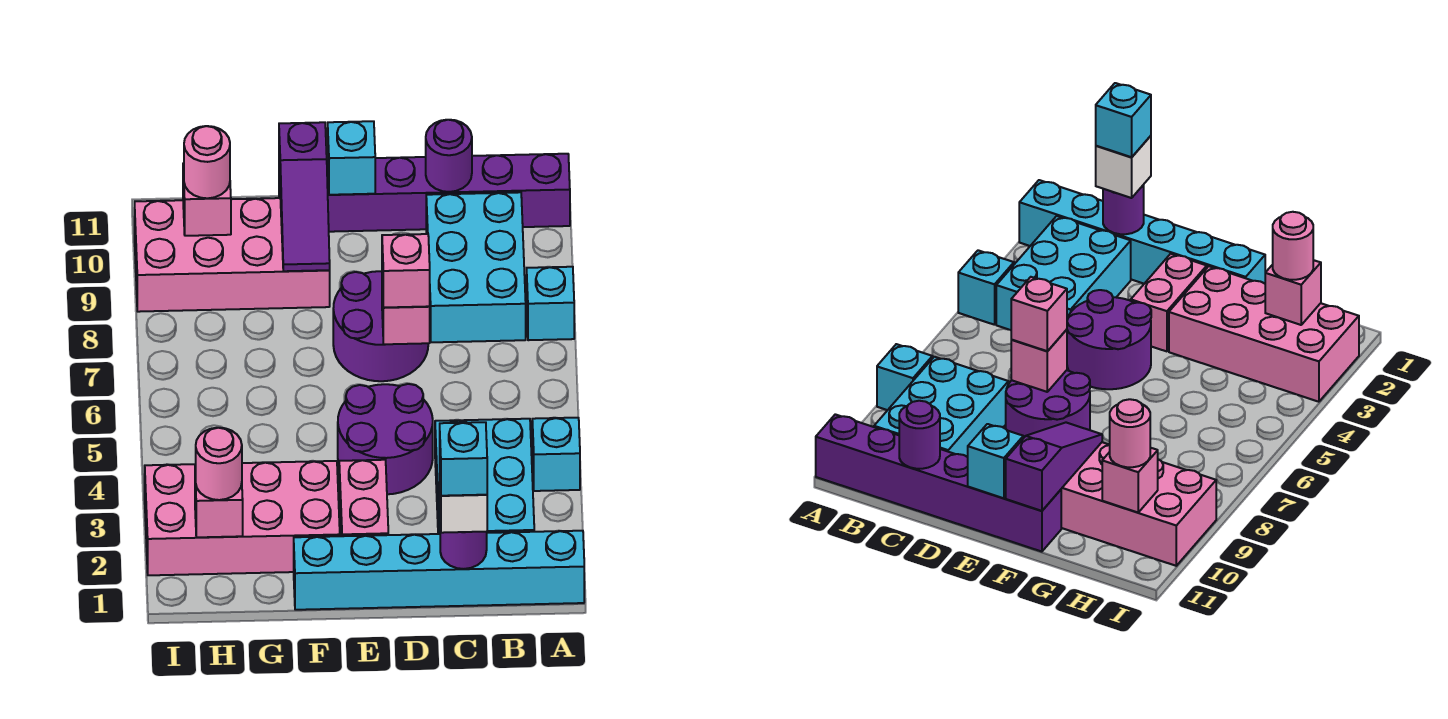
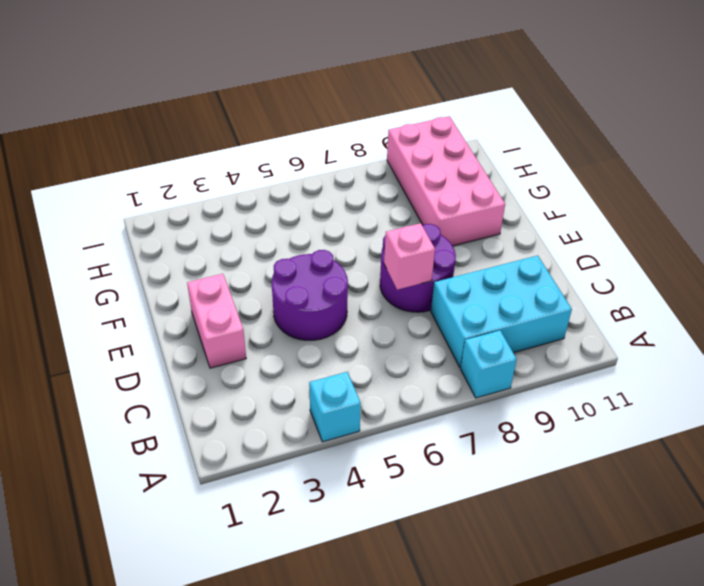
pink 1x2 brick [187,274,246,368] -> pink 1x2 brick turned to [339,460,388,536]
none -> cyan 1x6 brick [294,531,584,610]
none -> purple 1x6 brick [279,154,570,232]
none -> cyan 2x3 brick [435,419,534,534]

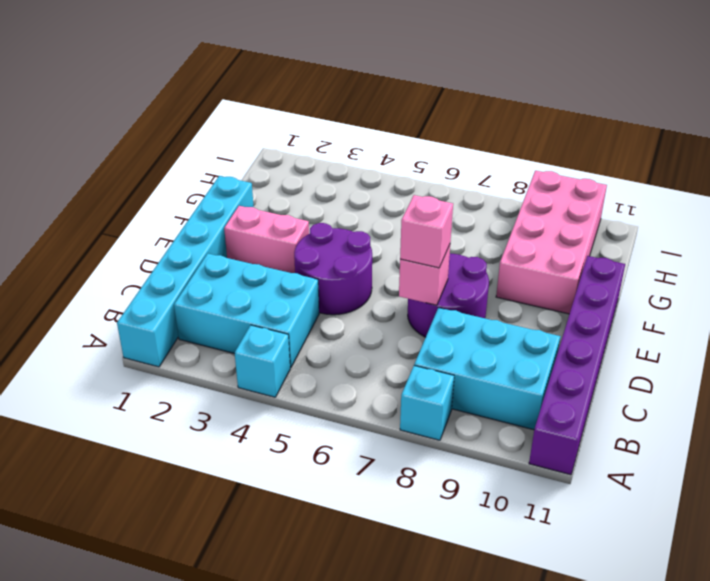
none -> pink 2x4 brick [145,461,340,575]
none -> purple 1x1 round brick [440,522,487,569]
none -> purple 1x1 round brick [426,120,472,192]

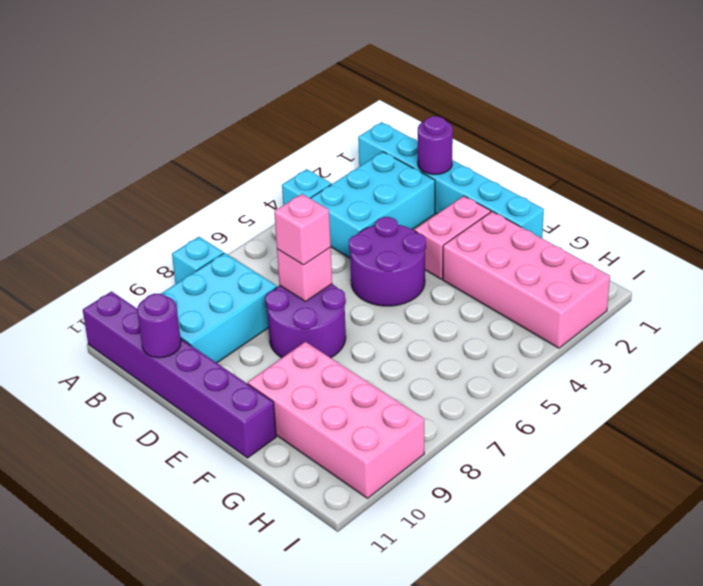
none -> cyan 1x1 brick [328,121,375,195]
none -> purple 1x3 slope [279,122,330,271]
none -> pink 1x1 brick [195,465,243,537]

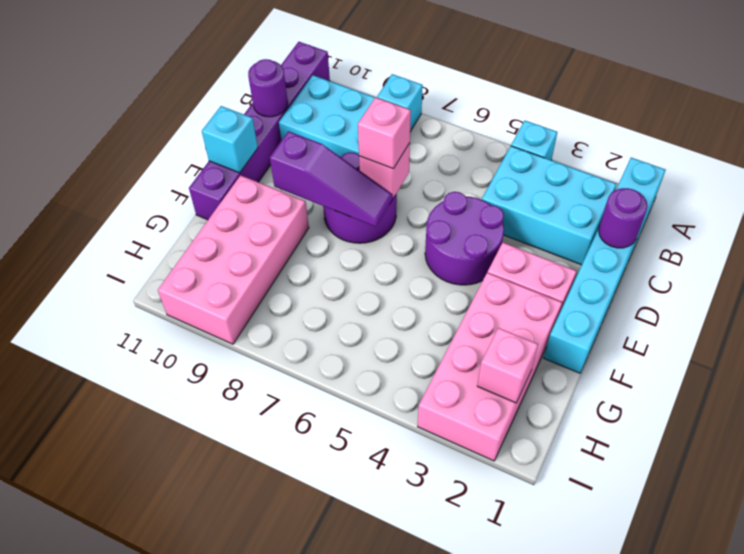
purple 1x3 slope [270,131,393,227] -> purple 1x3 slope moved to [279,122,330,271]
none -> pink 1x1 brick [183,163,231,236]
none -> white 1x1 brick [440,485,487,533]
none -> pink 1x1 round brick [196,428,242,500]

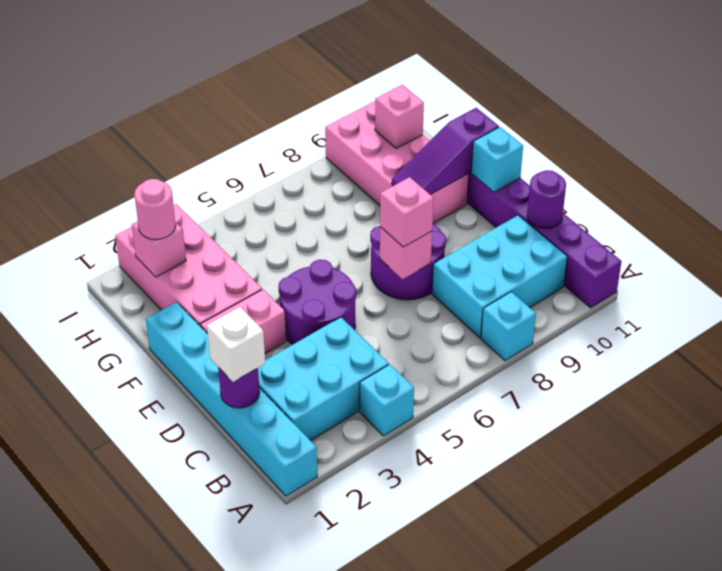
none -> pink 1x1 round brick [184,126,230,198]
none -> cyan 1x1 brick [440,422,487,496]

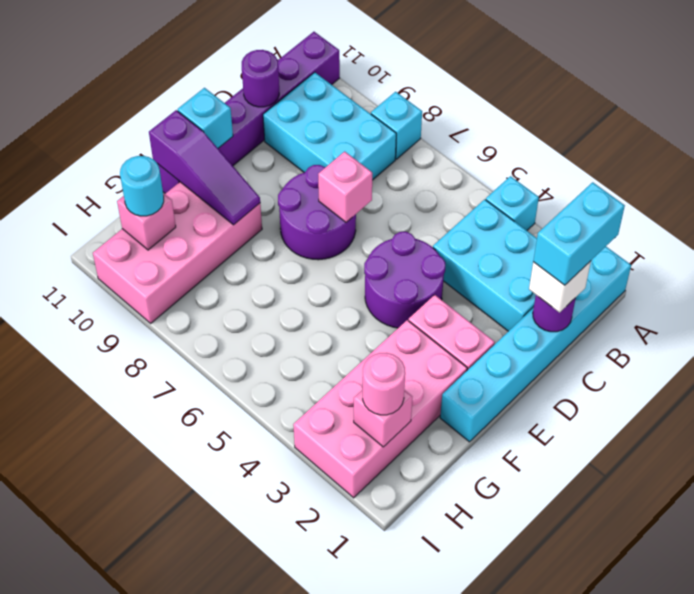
cyan 1x2 brick [533,182,625,285] -> cyan 1x1 brick [440,422,487,496]
cyan 1x1 round brick [120,156,164,216] -> pink 1x1 round brick [184,126,230,198]
none -> pink 1x1 brick [382,234,430,308]

